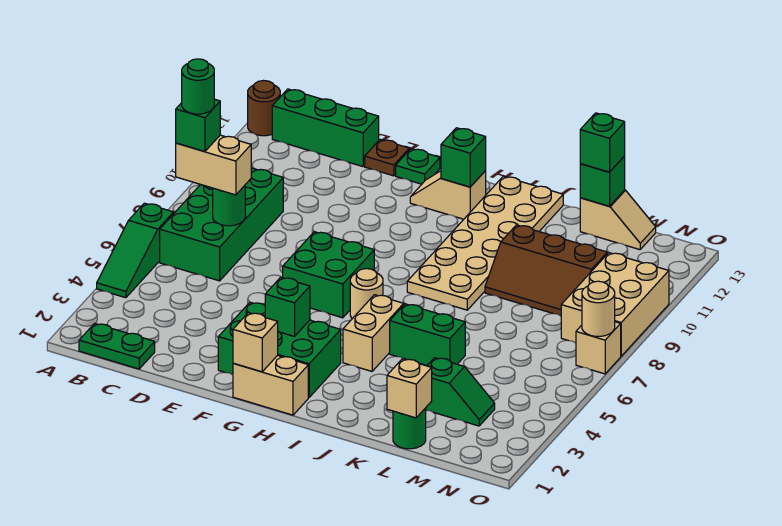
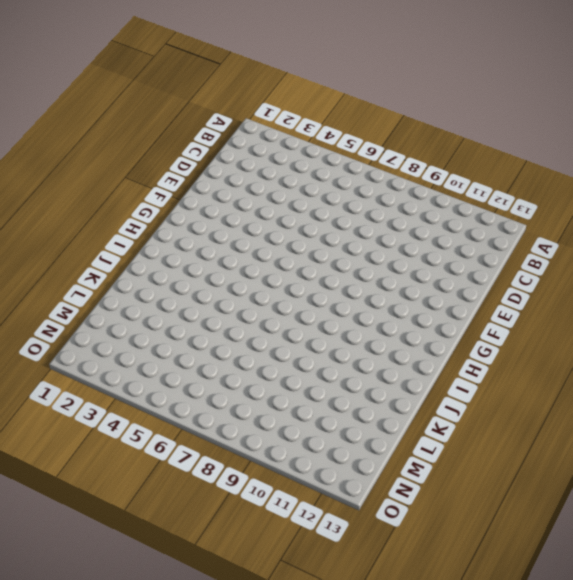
none -> green 1x3 slope [97,203,174,298]
none -> brown 1x1 round brick [248,81,280,136]
none -> green 1x2 plate [79,323,155,369]
none -> green 2x4 brick [160,168,283,281]

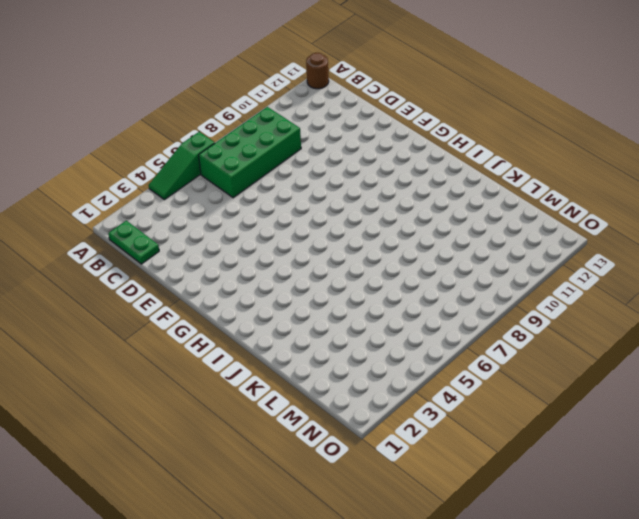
none -> green 1x3 brick [272,89,379,167]
none -> brown 1x1 plate [365,139,409,176]
none -> green 2x3 brick [218,302,341,397]
none -> green 2x2 brick [282,232,374,318]

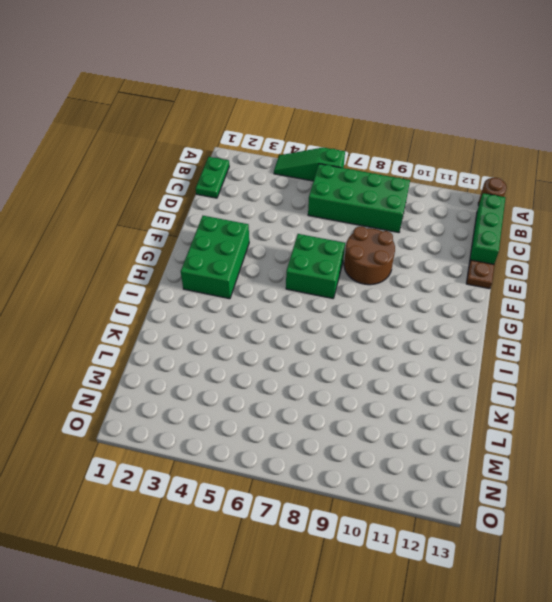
brown 2x2 round brick [344,226,395,285] -> none
none -> green 1x1 plate [396,149,440,184]
none -> tan 1x2 brick [233,355,308,415]
none -> tan 1x2 slope [410,171,486,219]
none -> tan 1x1 round brick [350,269,383,319]

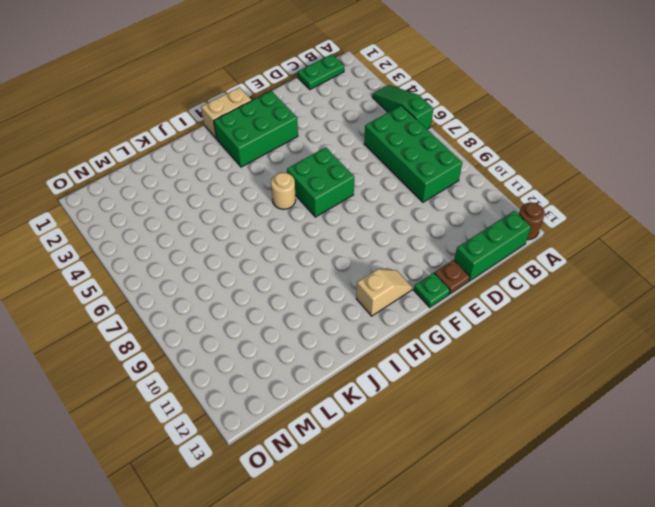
none -> tan 1x2 brick [343,295,404,371]
none -> tan 2x6 plate [407,176,563,310]
none -> green 1x2 brick [390,304,465,366]
none -> brown 2x3 slope [485,225,607,316]

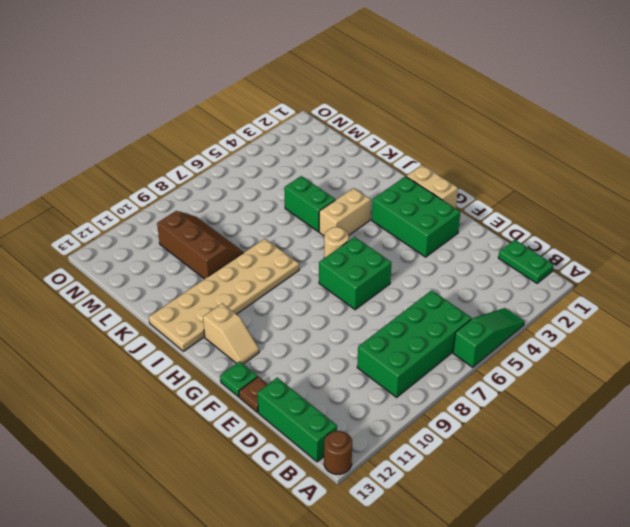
none -> green 1x1 round brick [393,408,426,449]
none -> green 1x2 slope [426,358,495,426]
none -> tan 1x2 slope [580,190,656,250]
none -> tan 2x3 brick [561,253,669,356]

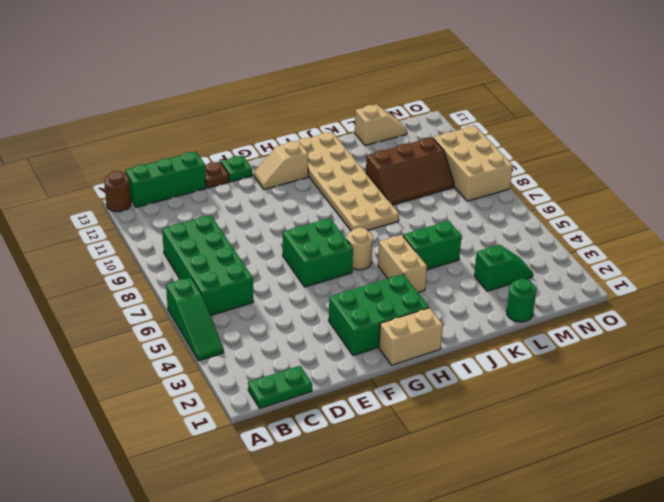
none -> tan 1x1 brick [576,322,621,374]
none -> green 1x1 round brick [213,186,245,226]
none -> tan 1x1 brick [233,313,278,372]
none -> green 1x1 brick [265,277,310,337]

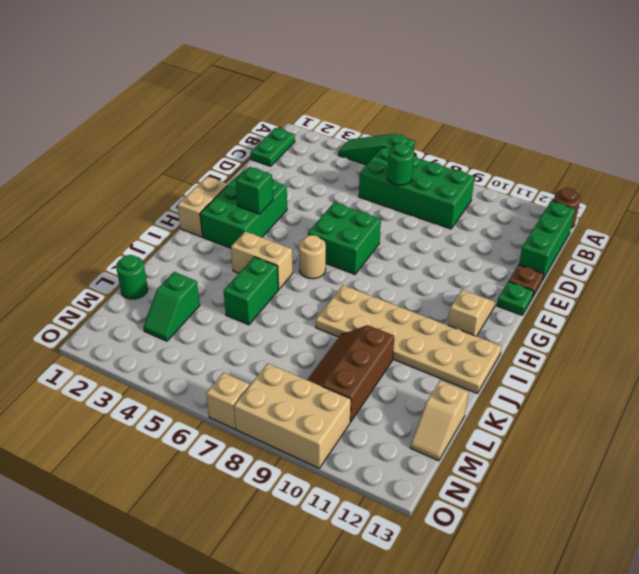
none -> tan 1x1 brick [233,313,278,372]
none -> green 1x1 brick [441,128,486,187]
none -> tan 1x1 brick [387,359,432,418]
none -> green 1x1 brick [580,156,625,206]

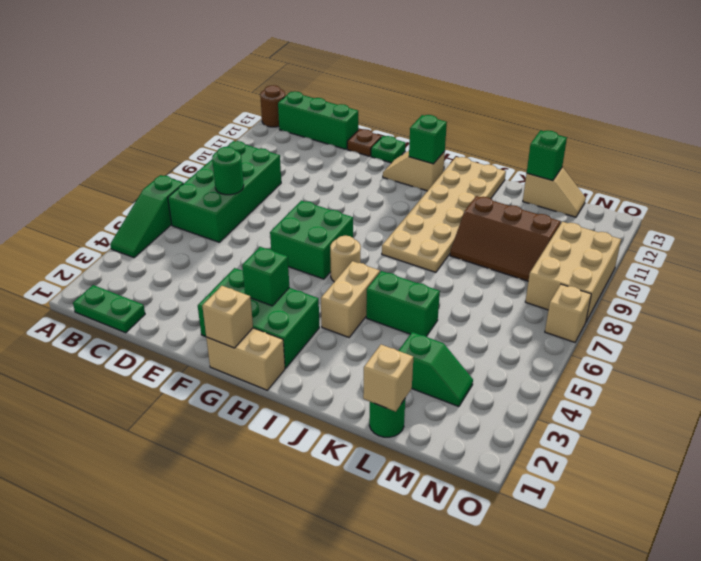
none -> tan 1x1 round brick [582,281,615,336]
none -> tan 1x2 brick [176,135,251,195]
none -> green 1x1 brick [580,113,625,172]
none -> green 1x1 brick [176,99,220,152]

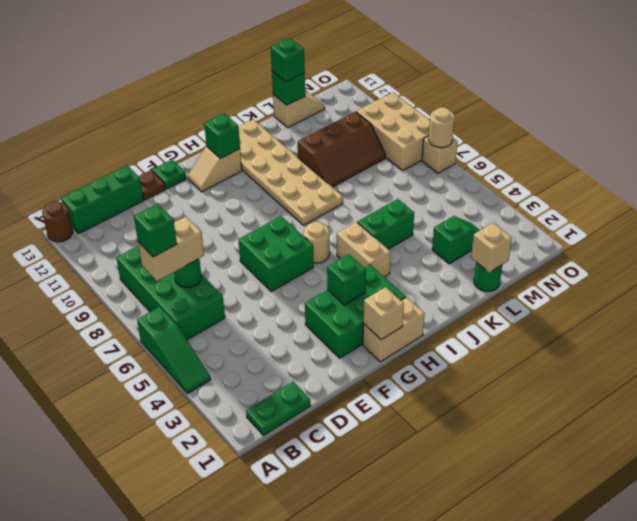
none -> green 1x1 round brick [182,59,214,114]

